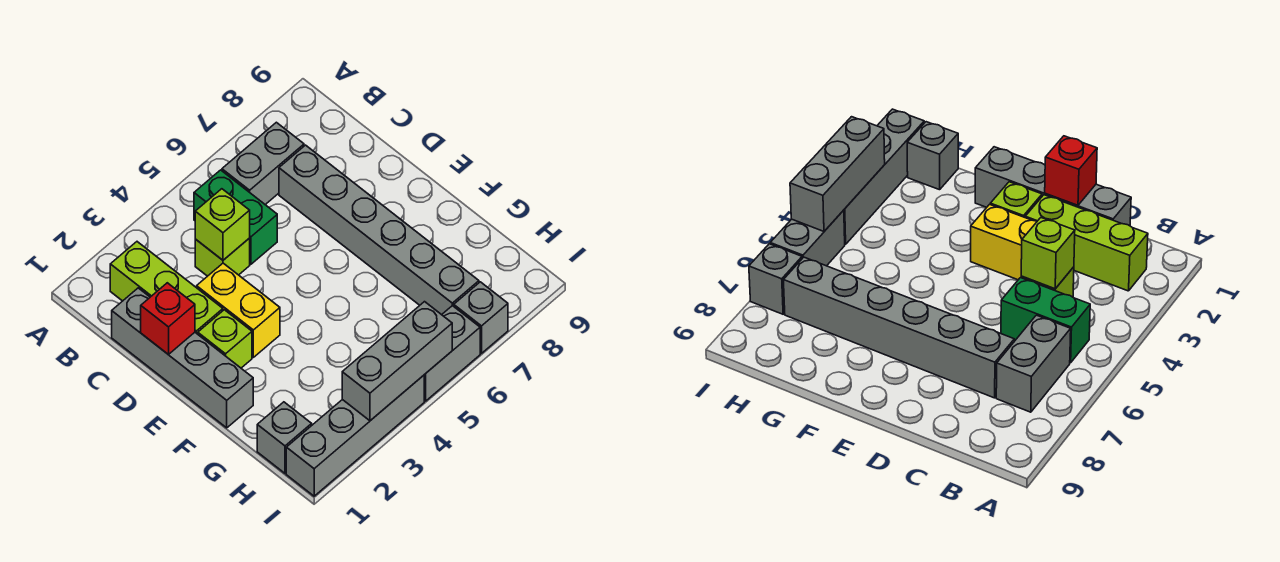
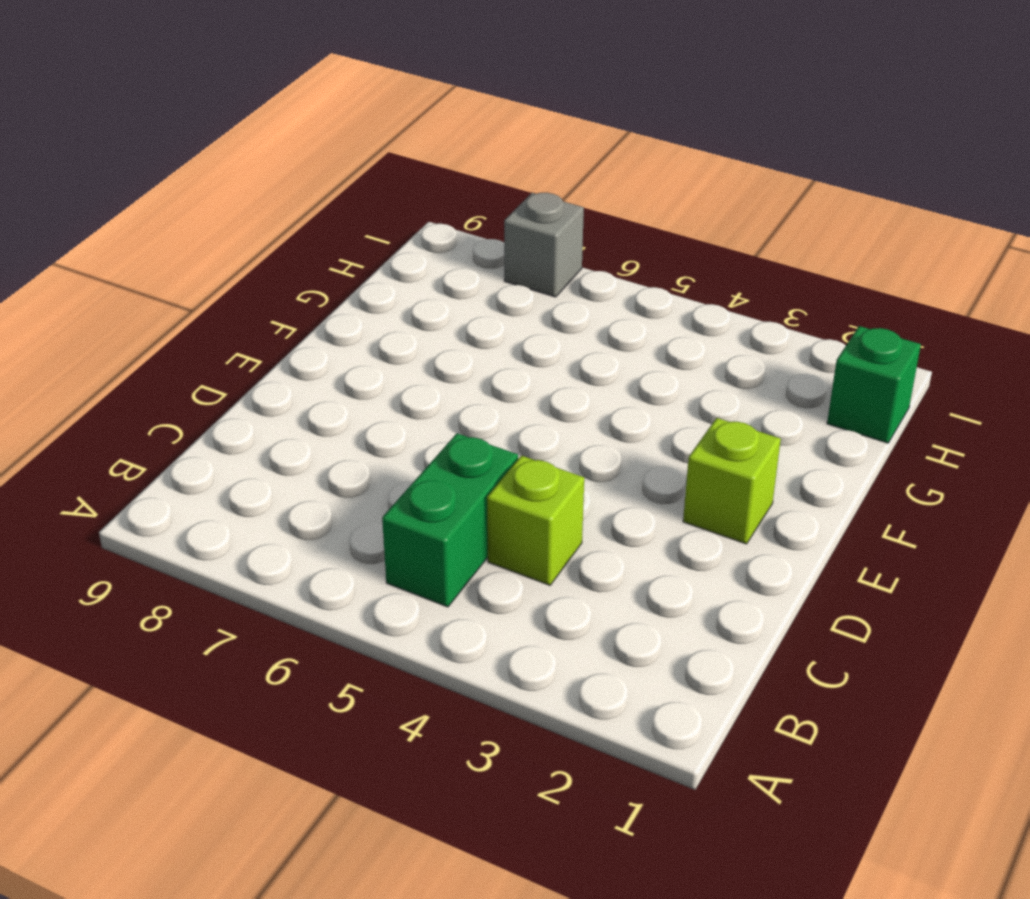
green 1x1 brick [827,326,921,443] -> grey 1x1 brick [257,402,312,473]
none -> lime 1x3 brick [110,242,223,334]
none -> grey 1x2 brick [222,122,304,205]
none -> grey 1x4 brick [112,288,253,428]

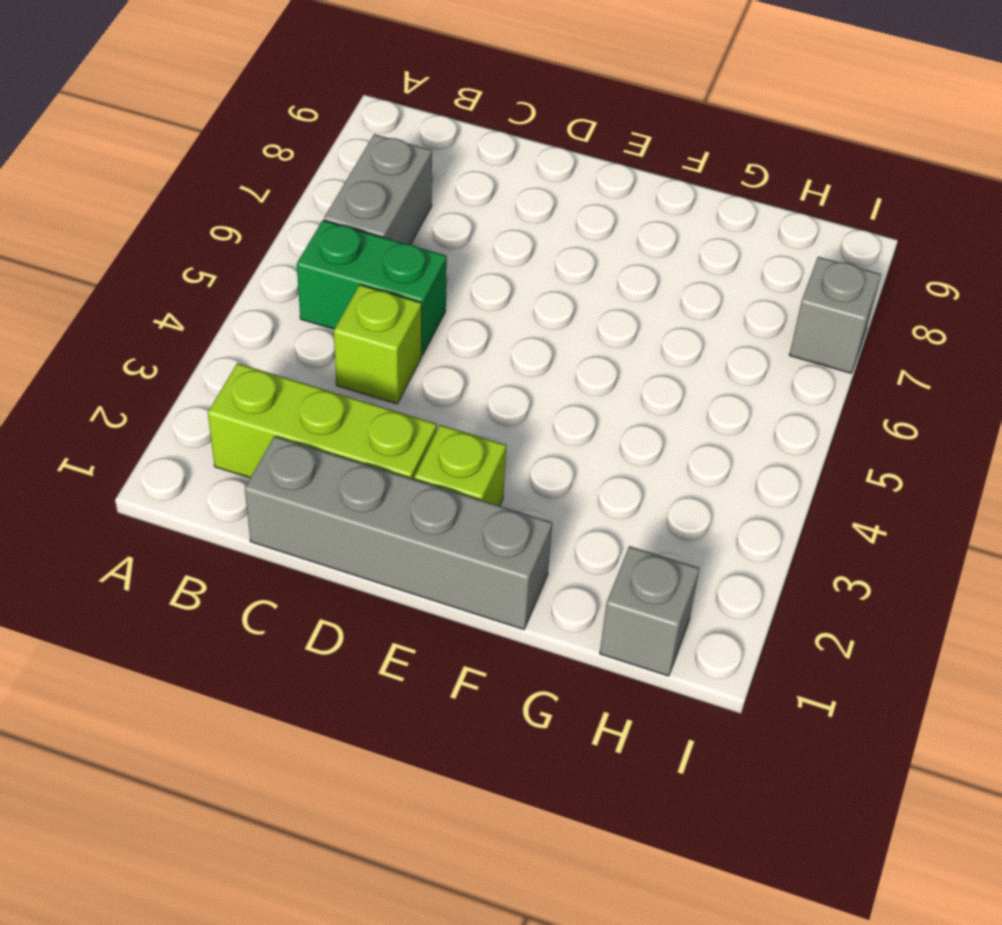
none -> grey 1x6 brick [279,145,479,315]
none -> yellow 1x2 brick [197,263,280,357]
none -> grey 1x4 brick [286,375,424,496]

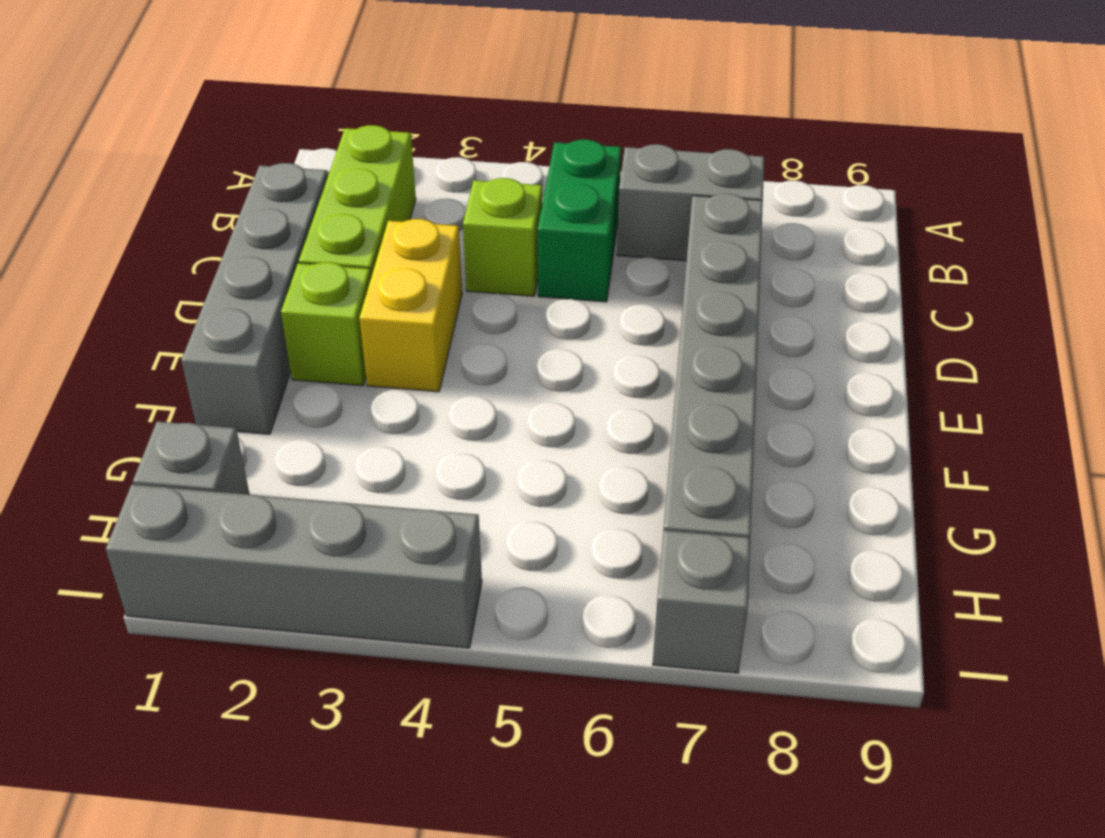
none -> grey 1x2 brick [424,306,480,401]
none -> lime 1x1 brick [195,189,250,260]
none -> red 1x1 brick [141,283,195,354]

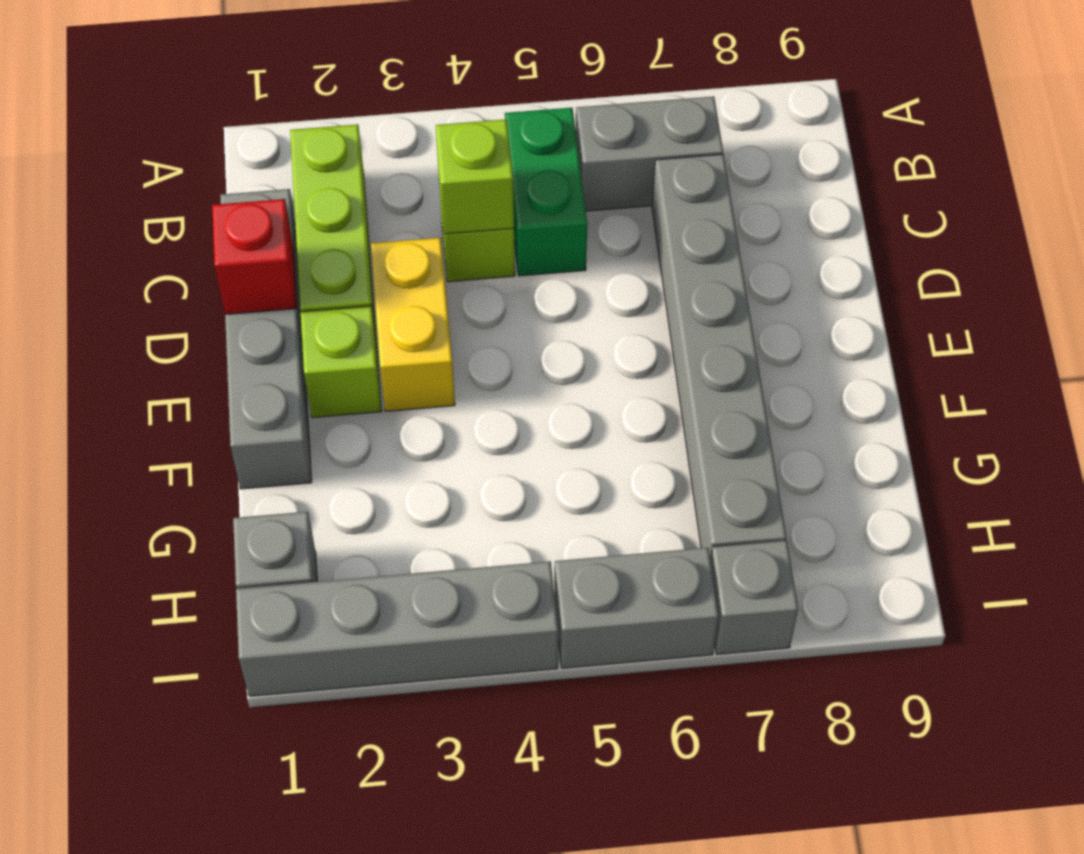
none -> grey 1x3 brick [342,302,452,421]

